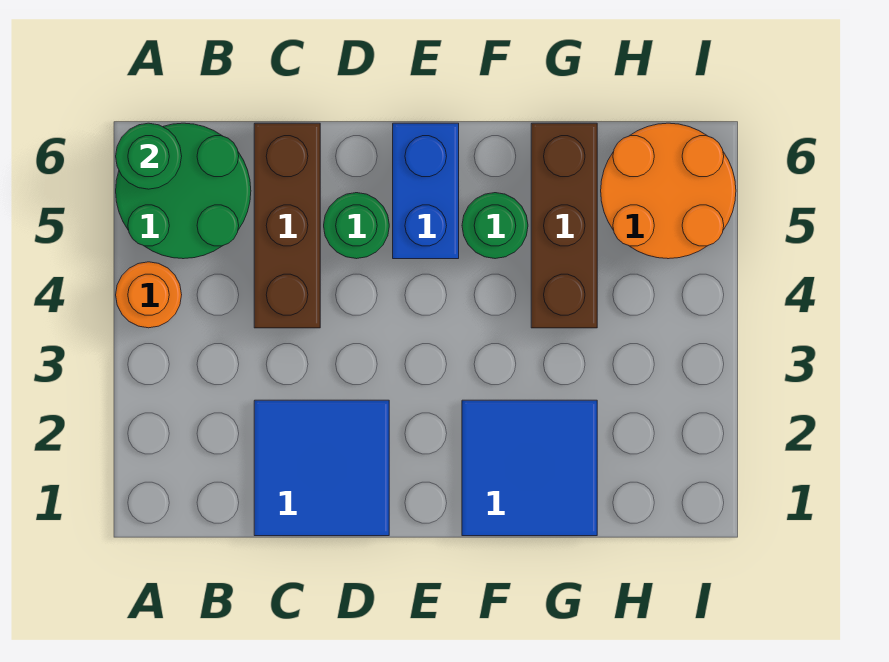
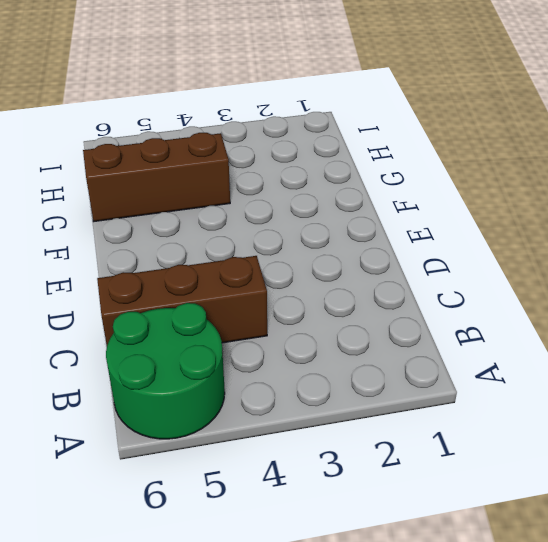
none -> orange 1x1 round brick [116,262,182,328]
none -> blue 2x2 tile [254,400,389,536]

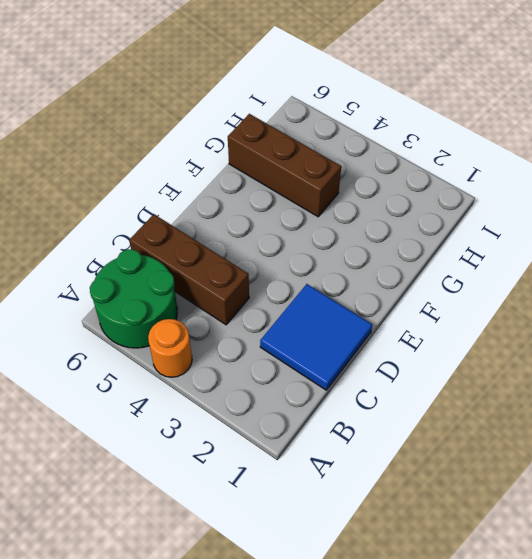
none -> green 1x1 round brick [324,193,389,259]
none -> blue 1x2 brick [393,123,459,259]

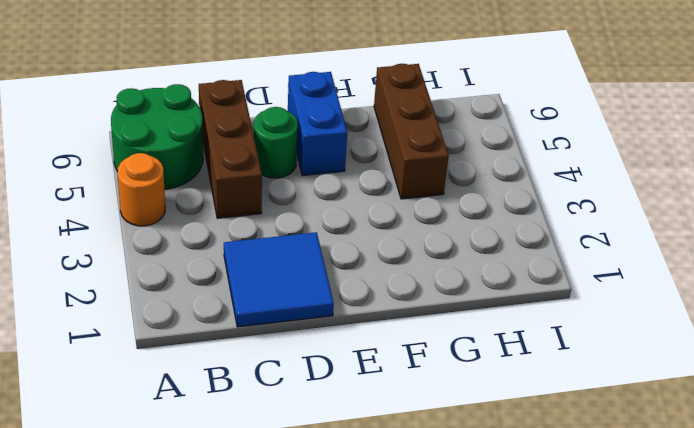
none -> blue 2x2 tile [462,400,597,536]
none -> green 1x1 round brick [462,193,528,259]

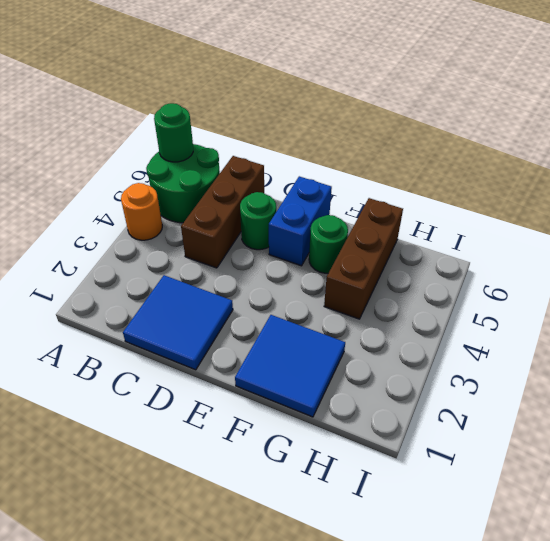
none -> orange 2x2 round brick [601,123,736,259]

